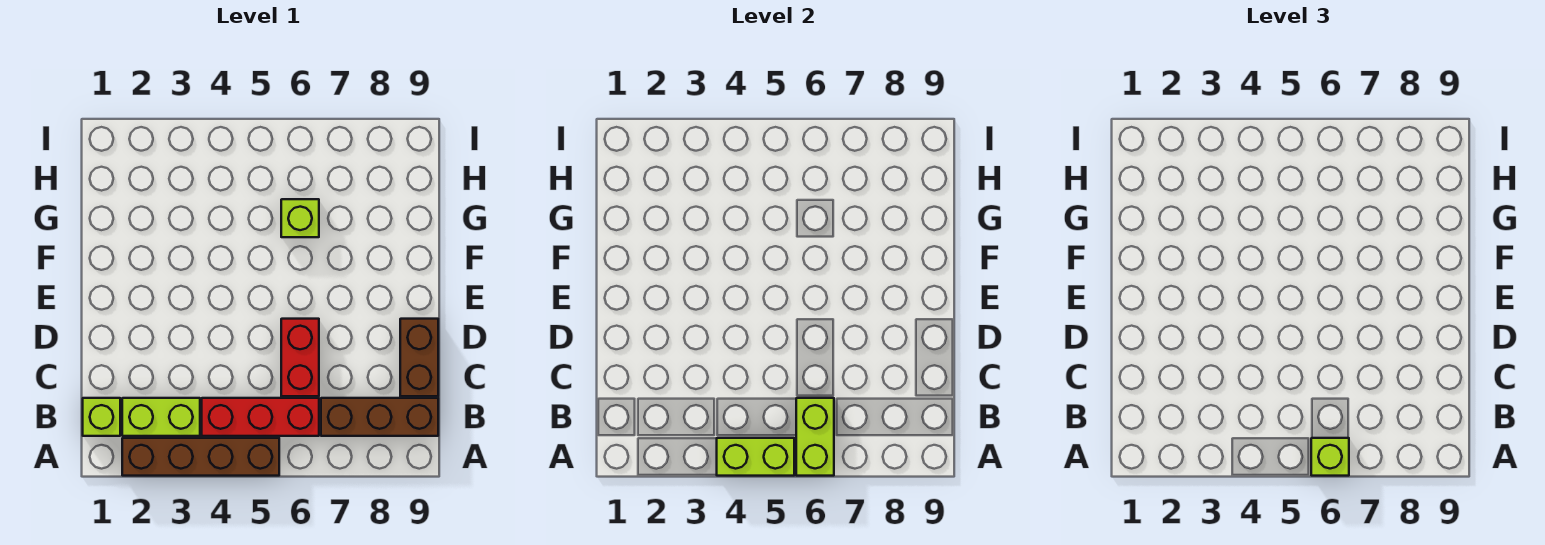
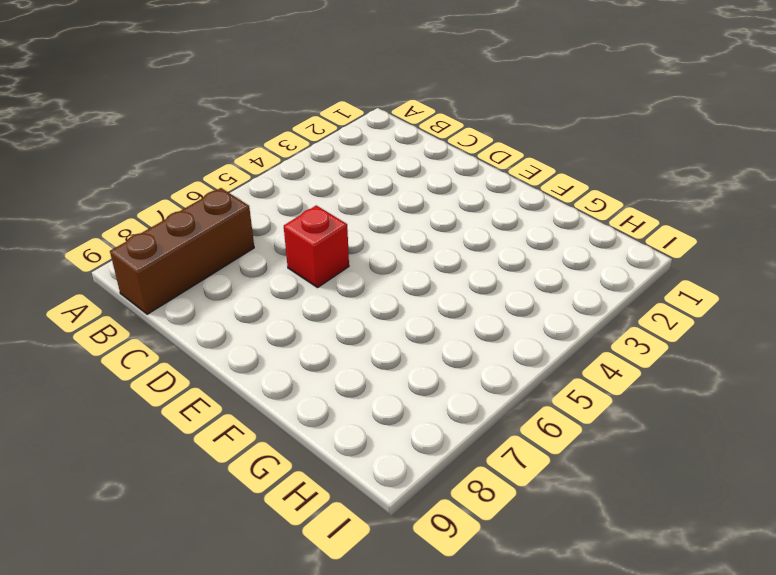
red 1x1 brick [284,205,349,288] -> red 1x2 brick [281,319,319,396]
none -> brown 1x4 brick [122,438,279,476]
none -> lime 1x1 brick [83,398,120,436]

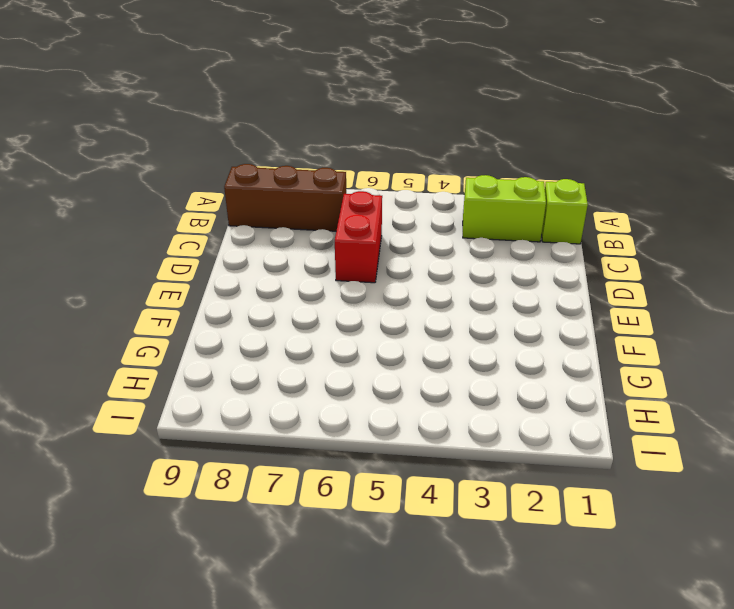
none -> brown 1x4 brick [122,438,279,476]
none -> red 1x3 brick [202,398,319,436]

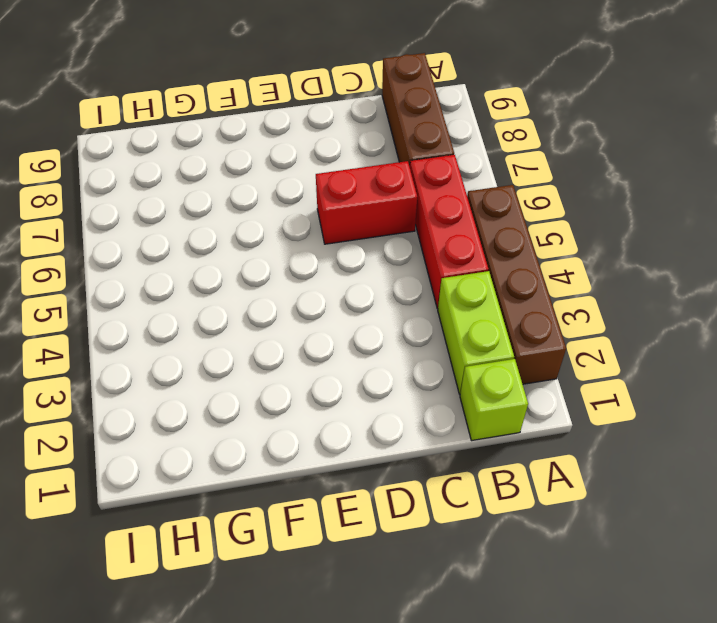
none -> brown 1x2 brick [400,319,438,396]
none -> lime 1x1 brick [281,199,319,237]

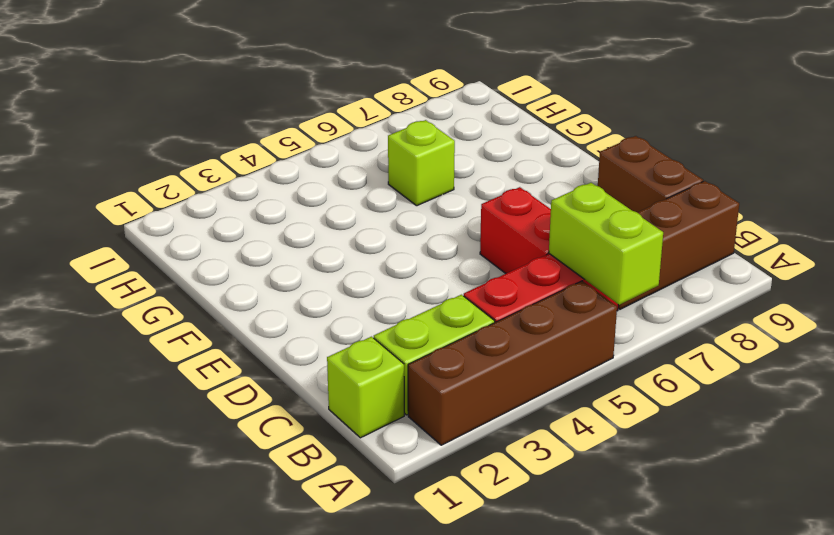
none -> lime 1x2 brick [717,438,794,476]
none -> lime 1x1 brick [1311,438,1349,476]

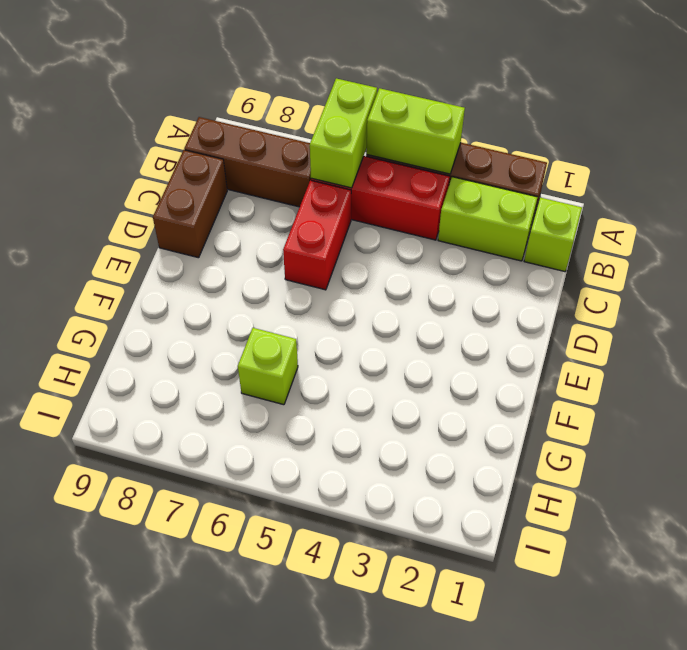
none -> lime 1x1 brick [1311,438,1349,476]

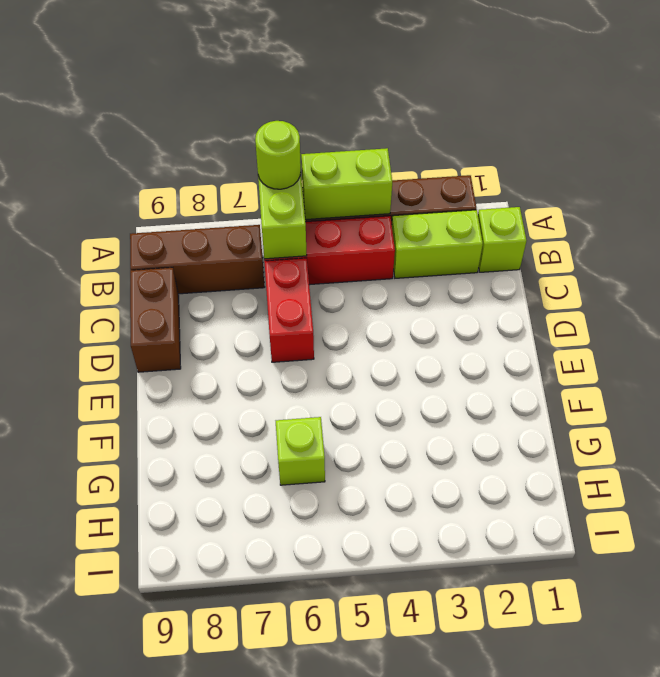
lime 1x1 round brick [255,121,301,189] -> lime 1x1 brick [1311,438,1349,476]

